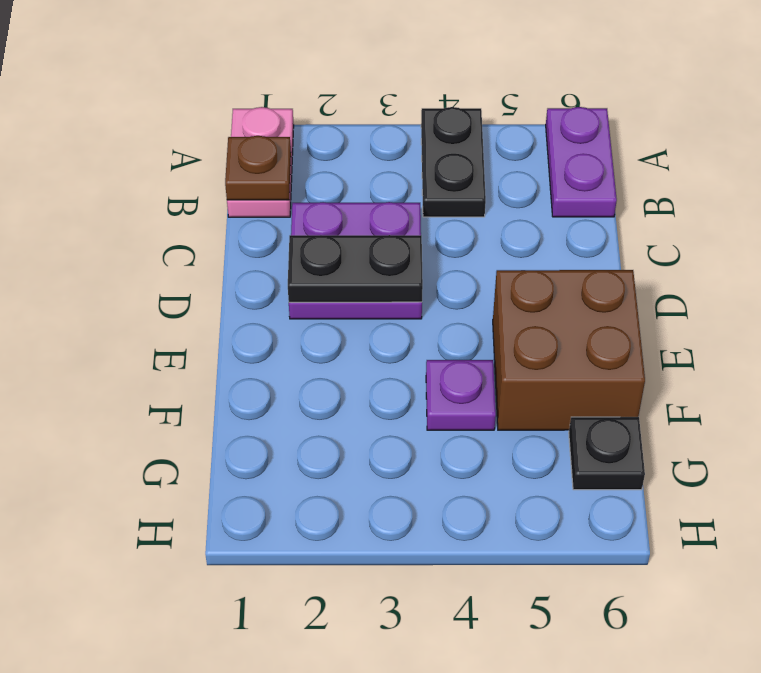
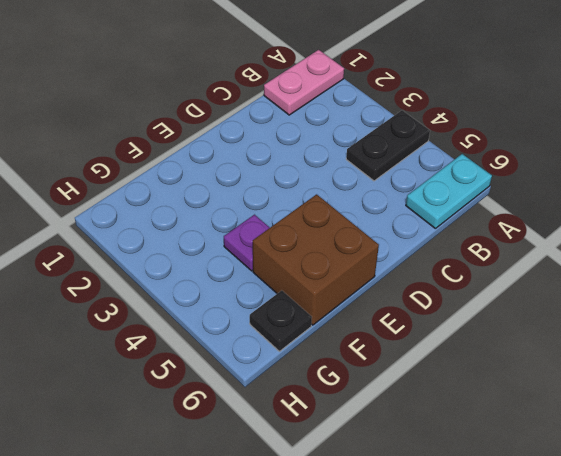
cyan 1x2 plate [406,154,492,228] -> purple 1x2 plate [546,107,617,217]
none -> purple 2x2 plate [289,202,422,319]
none -> brown 1x1 plate [225,136,291,200]

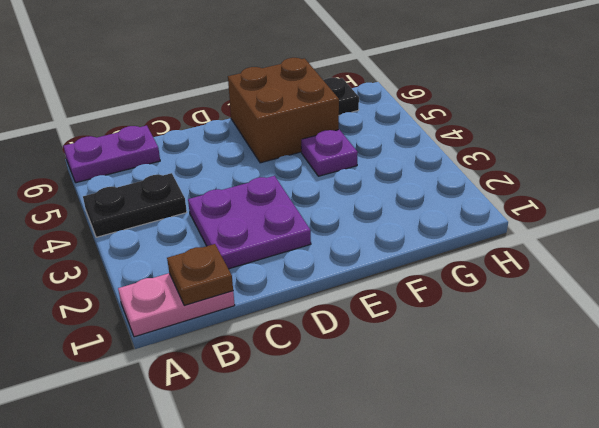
none -> black 1x2 plate [288,235,423,302]

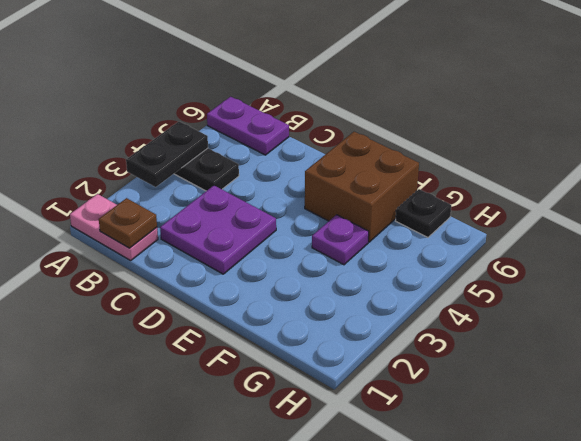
black 1x2 plate [126,121,208,187] -> black 1x2 plate moved to [288,235,423,302]

